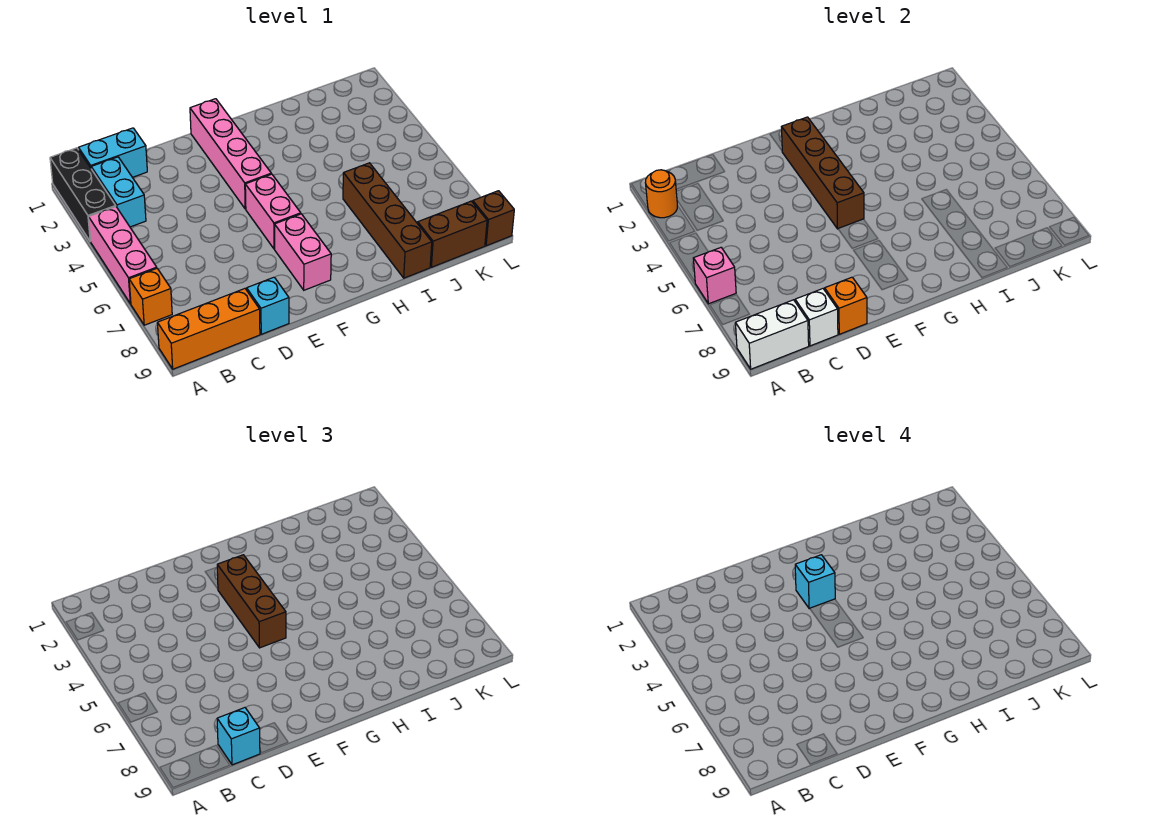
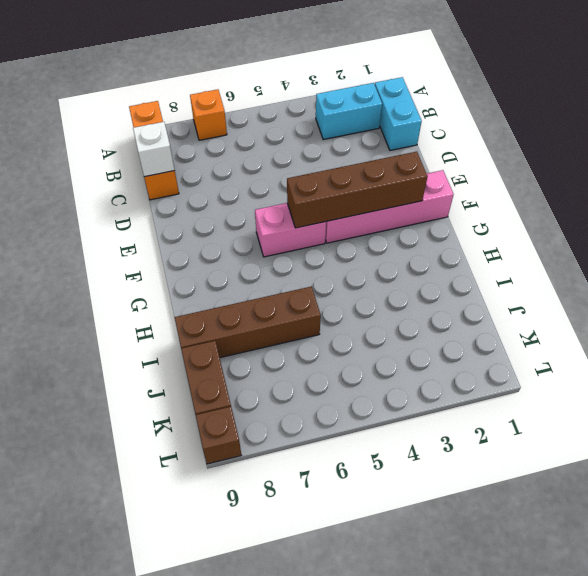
none -> black 1x3 brick [50,148,116,241]
none -> pink 1x3 brick [89,207,157,304]
none -> cyan 1x1 brick [247,277,289,334]

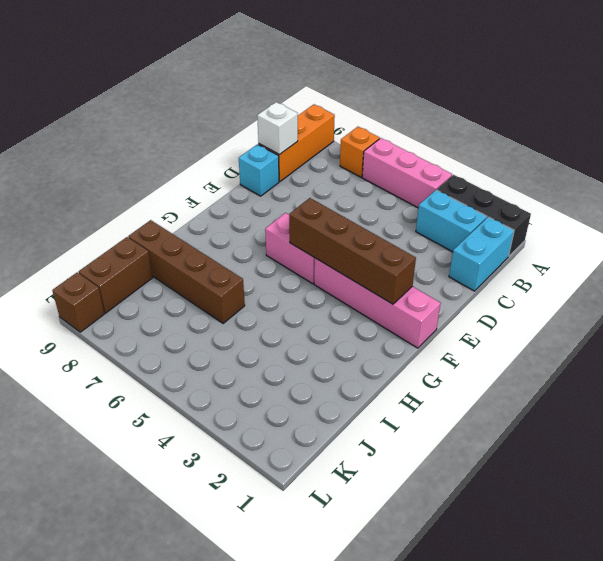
none -> pink 1x2 brick [275,214,331,290]
none -> orange 1x1 round brick [645,170,677,218]
none -> pink 1x1 brick [693,248,736,304]

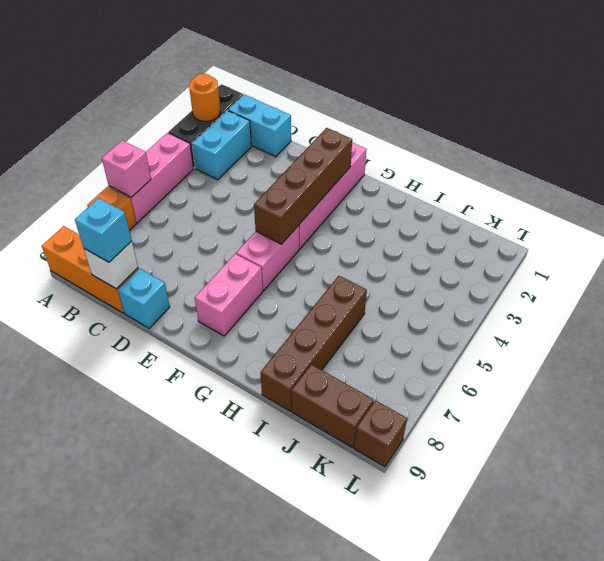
none -> white 1x2 brick [736,300,809,369]
none -> orange 1x1 brick [825,277,867,334]
none -> brown 1x3 brick [217,555,286,648]

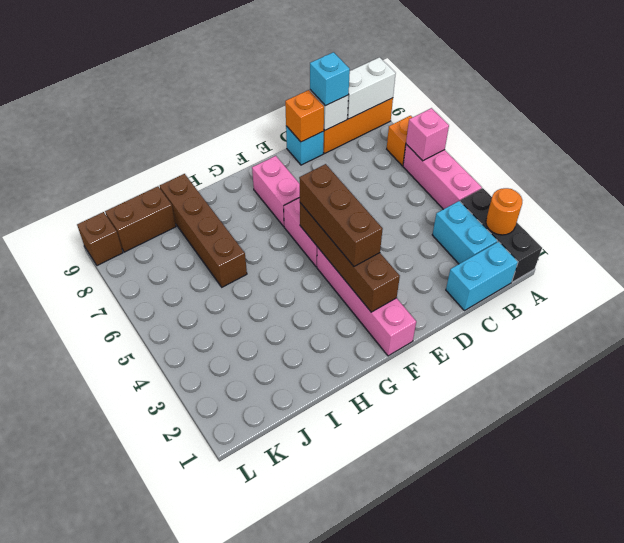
none -> cyan 1x1 brick [795,555,835,609]

